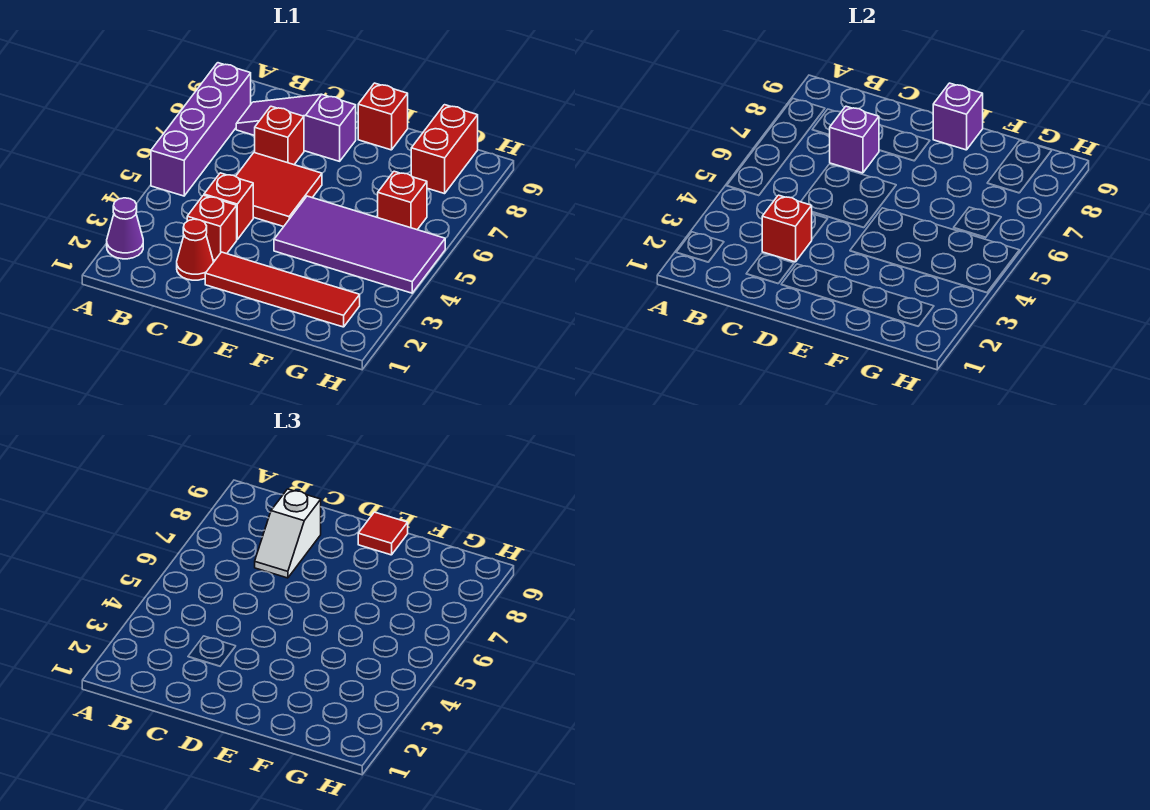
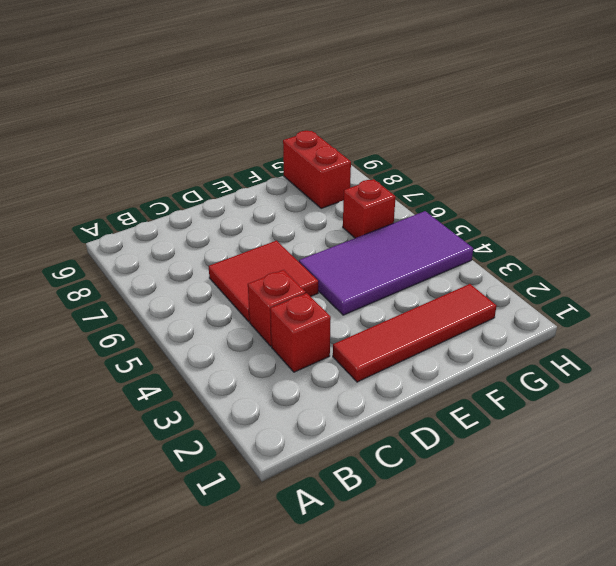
none -> purple 1x1 cone [107,198,143,259]
none -> purple 1x4 brick [151,63,251,196]
none -> purple 1x3 slope [236,94,356,161]

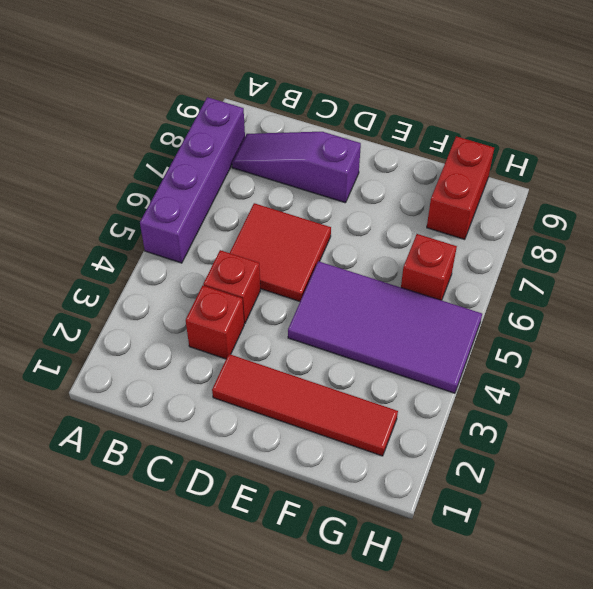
none -> purple 1x1 cone [107,198,143,259]
none -> red 1x1 cone [177,219,213,280]
none -> red 1x1 brick [255,106,304,165]

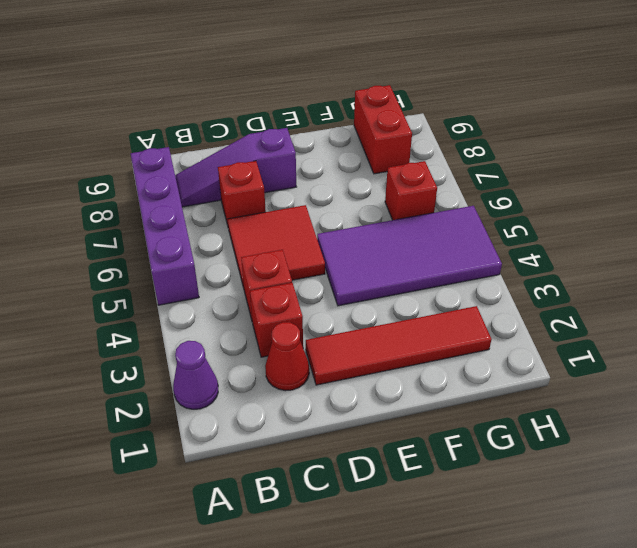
none -> red 1x1 brick [358,83,408,150]
none -> red 1x1 brick [762,195,812,262]
none -> purple 1x1 brick [830,106,879,173]

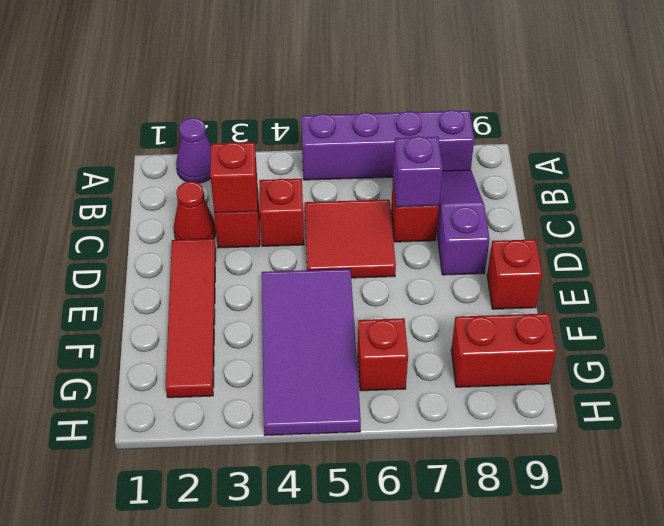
none -> purple 1x1 brick [933,83,983,150]
none -> white 1x2 slope [255,489,321,578]
none -> red 1x1 tile [358,512,408,555]

